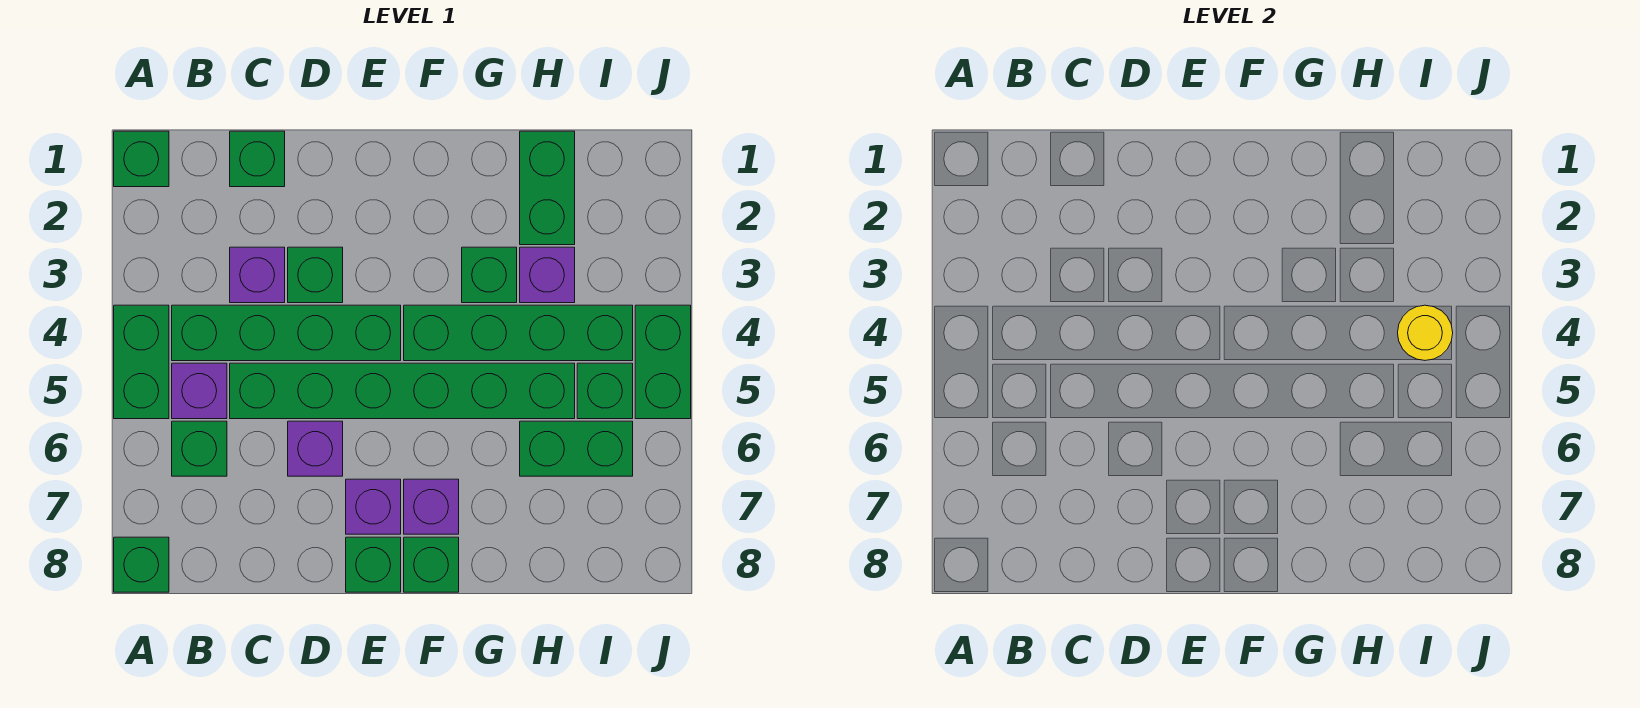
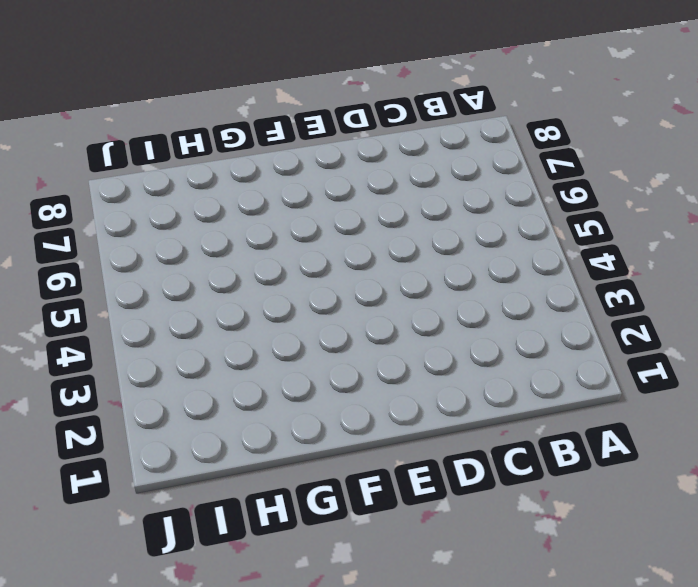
none -> green 1x1 brick [114,131,169,187]
none -> green 1x2 brick [114,305,169,419]
none -> green 1x1 brick [114,537,169,592]

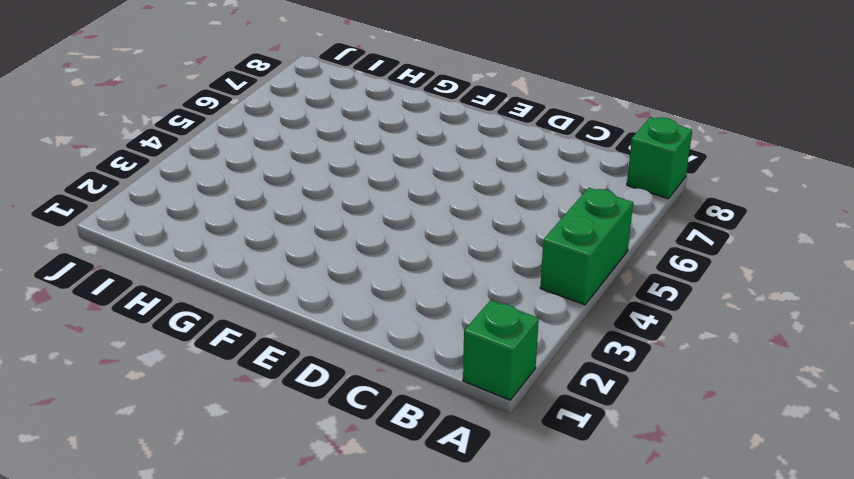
none -> green 1x4 brick [172,305,401,361]
none -> purple 1x1 brick [172,363,227,419]
none -> green 1x1 brick [172,421,227,476]

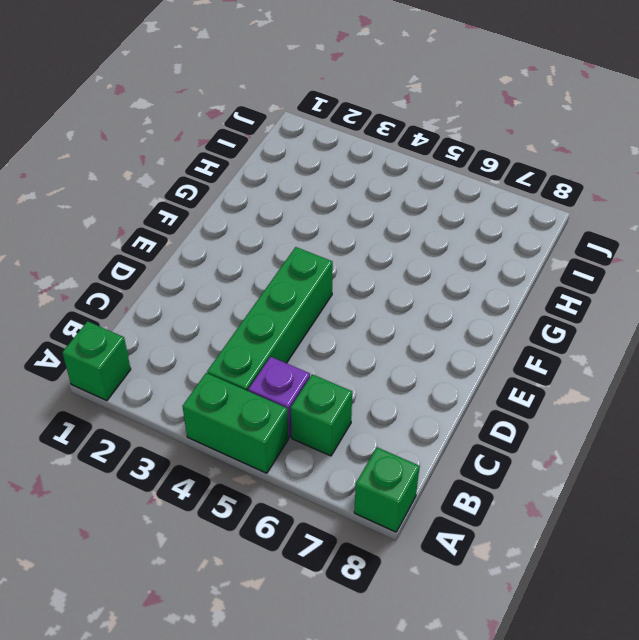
none -> green 1x1 brick [230,131,285,187]
none -> purple 1x1 brick [230,247,285,303]
none -> green 1x6 brick [230,363,575,419]

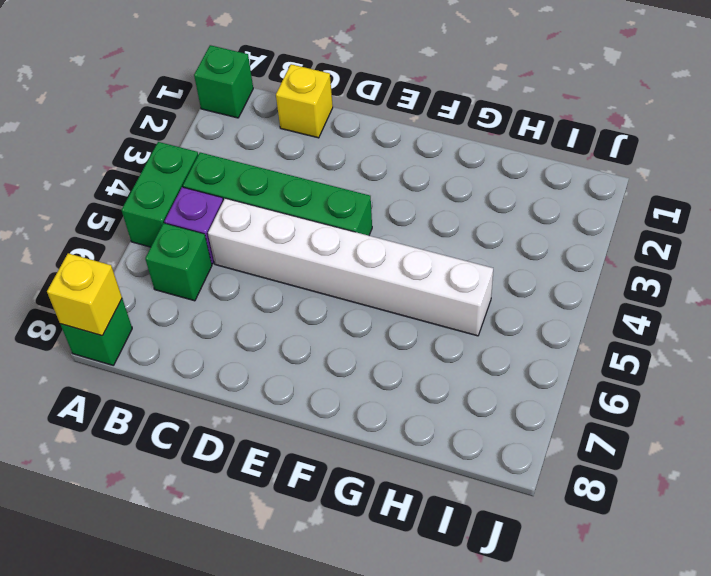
yellow 1x1 brick [47,253,122,336] -> none
yellow 1x1 brick [276,64,333,138] -> green 1x1 brick [230,131,285,187]
white 1x6 brick [208,198,493,336] -> green 1x6 brick [230,363,575,419]
none -> purple 1x1 brick [230,247,285,303]
none -> green 1x1 brick [288,247,343,303]
none -> purple 1x1 brick [288,421,343,476]

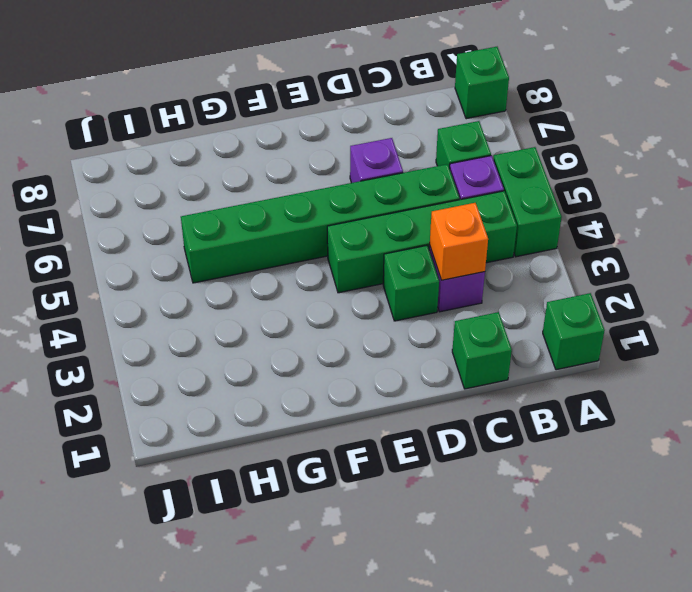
orange 1x1 brick [430,203,488,280] -> none
none -> purple 1x1 brick [346,479,401,534]
none -> green 1x1 brick [346,537,401,592]
none -> green 1x4 brick [404,305,633,361]

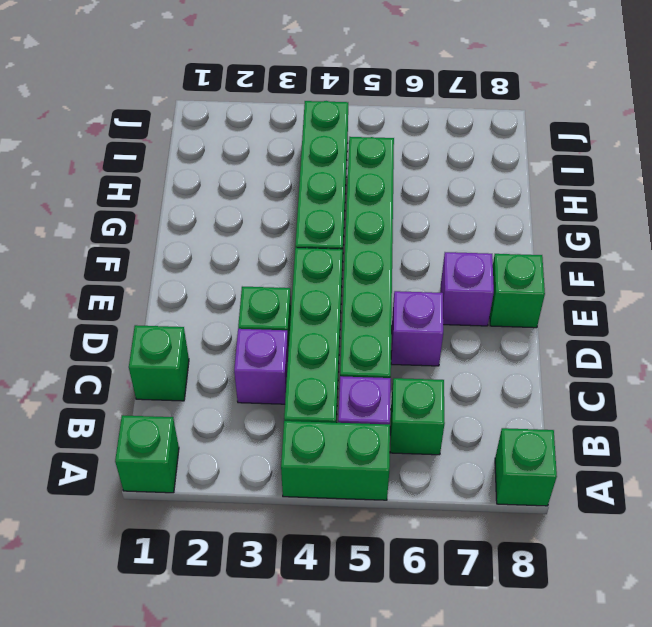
none -> purple 1x1 brick [404,479,459,534]
none -> green 1x1 brick [404,537,459,592]
none -> green 1x1 brick [462,247,517,303]

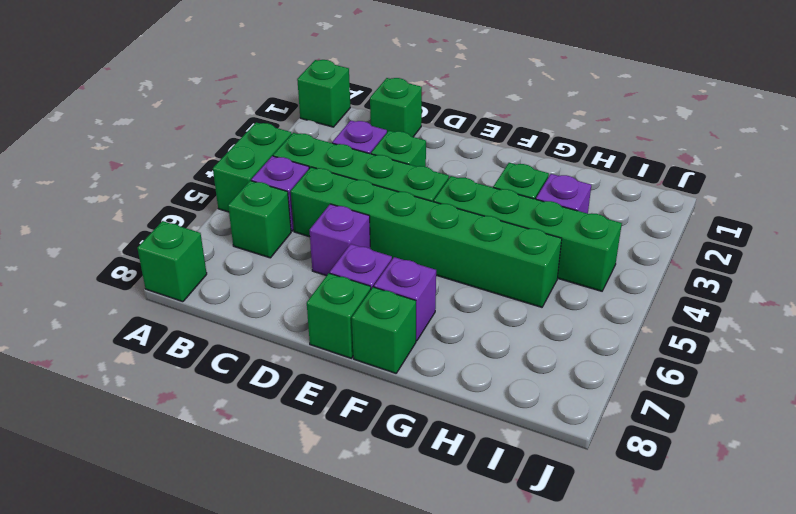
none -> green 1x2 brick [520,131,575,245]
none -> green 1x2 brick [520,421,633,476]
none -> green 1x1 brick [577,363,633,419]

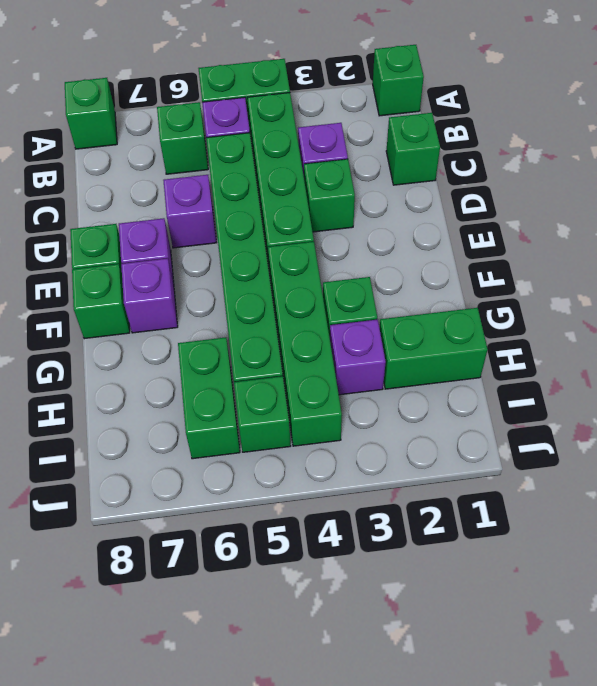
none -> green 1x2 brick [635,305,691,419]
none -> yellow 1x1 round brick [1398,305,1453,360]

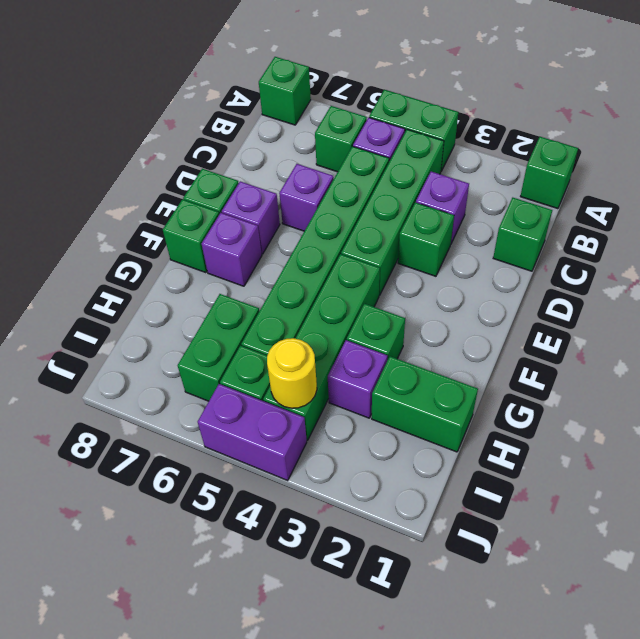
purple 1x2 brick [198,384,307,480] -> green 1x2 brick [635,305,691,419]

